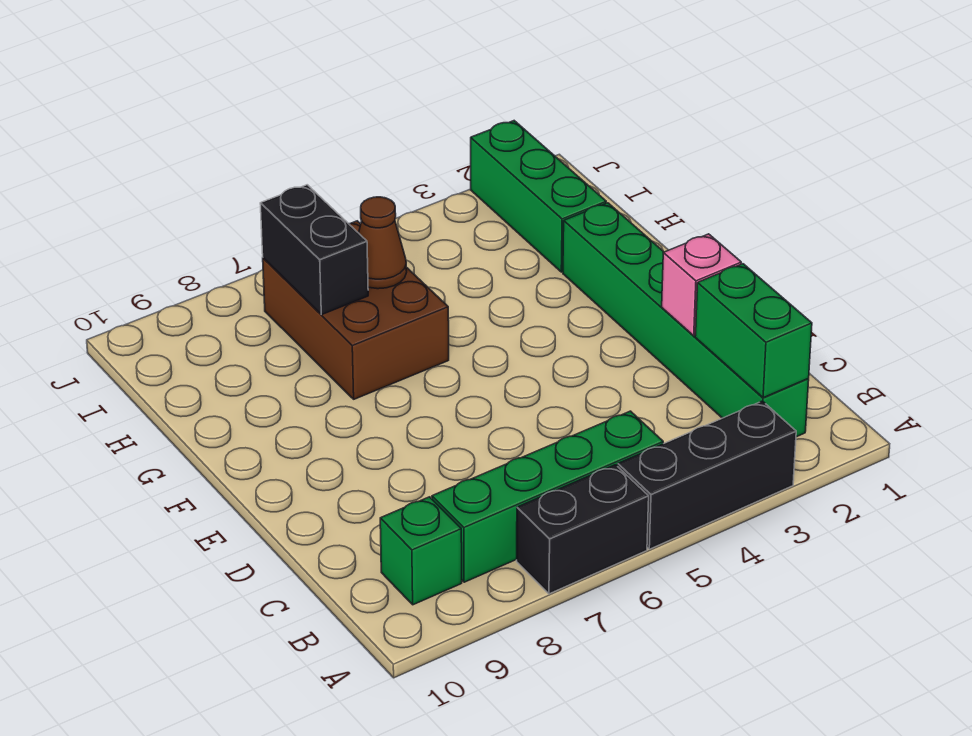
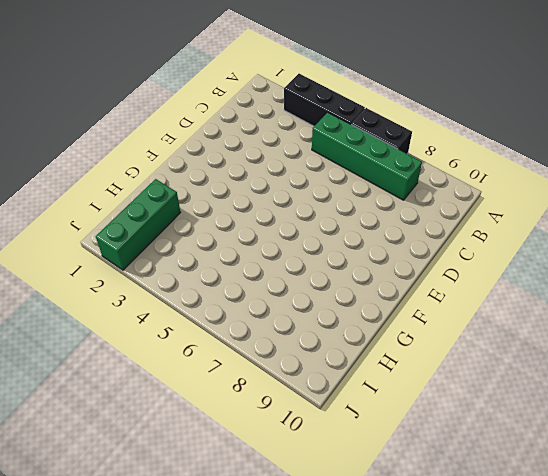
none -> green 1x6 brick [563,203,809,437]
none -> green 1x1 brick [380,497,462,605]

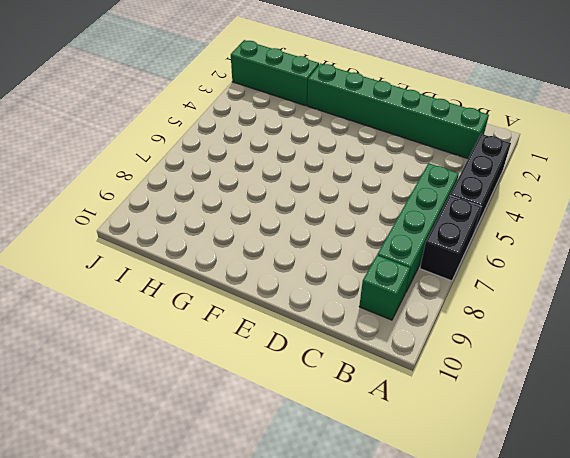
none -> brown 2x3 brick [263,221,449,399]
none -> green 1x2 brick [695,264,812,398]

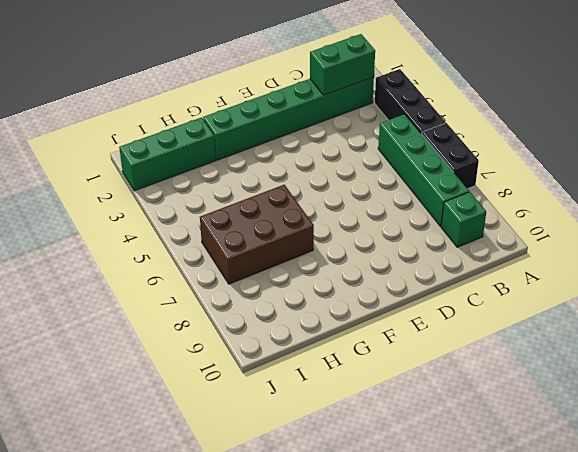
none -> pink 1x1 brick [662,234,741,336]
none -> brown 1x1 cone [359,197,407,289]

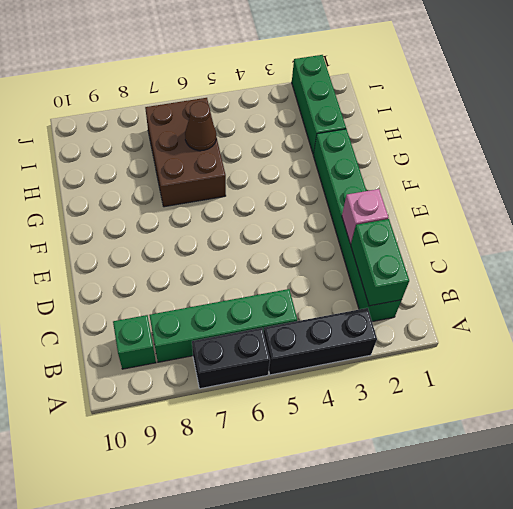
none -> black 1x2 brick [260,185,368,315]

